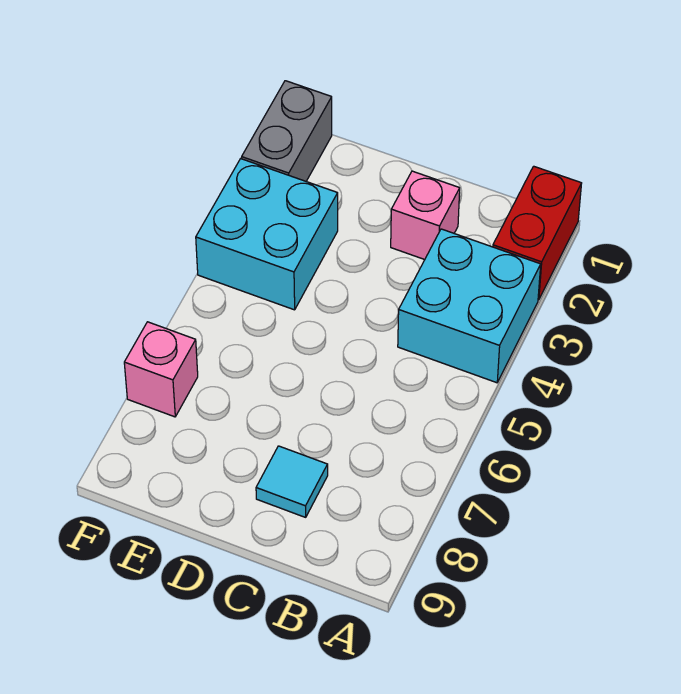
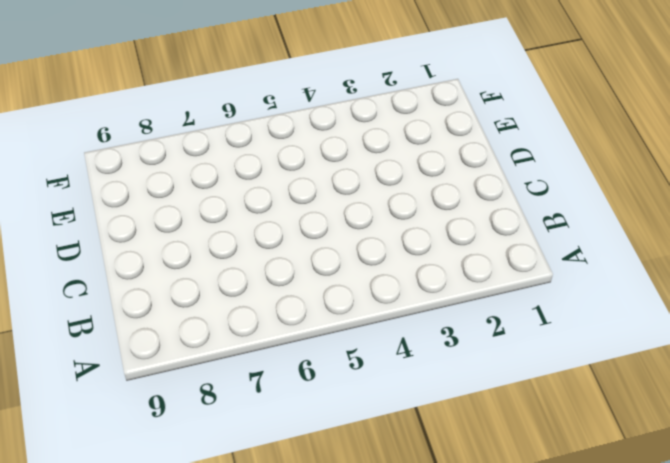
none -> red 1x2 brick [493,166,582,300]
none -> cyan 2x2 brick [398,229,541,383]

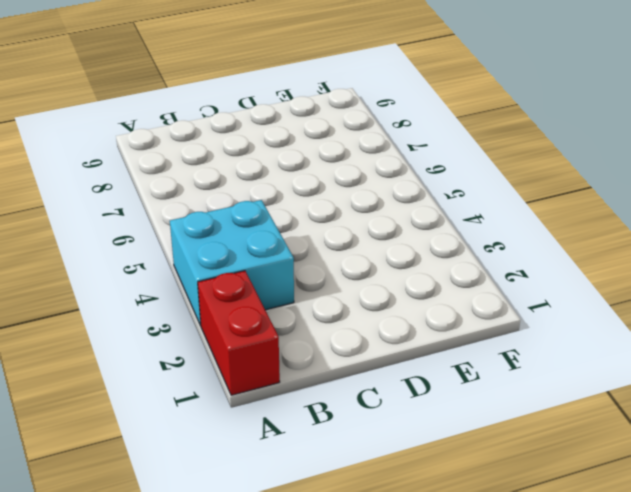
none -> pink 1x1 brick [391,171,460,260]
none -> cyan 1x1 tile [256,446,328,517]

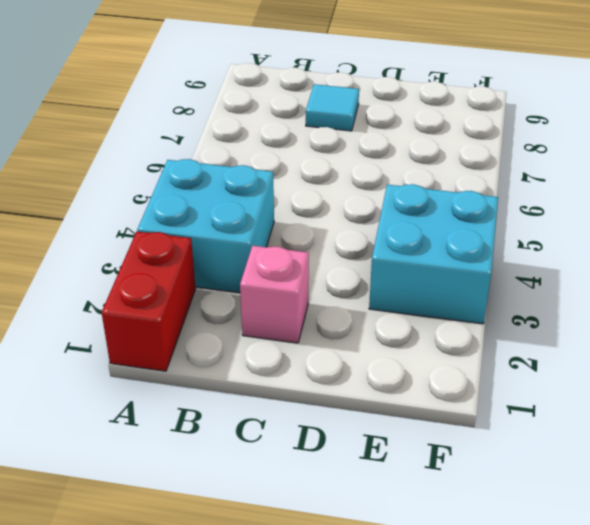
none -> grey 1x2 brick [242,81,332,181]
none -> pink 1x1 brick [124,322,198,417]

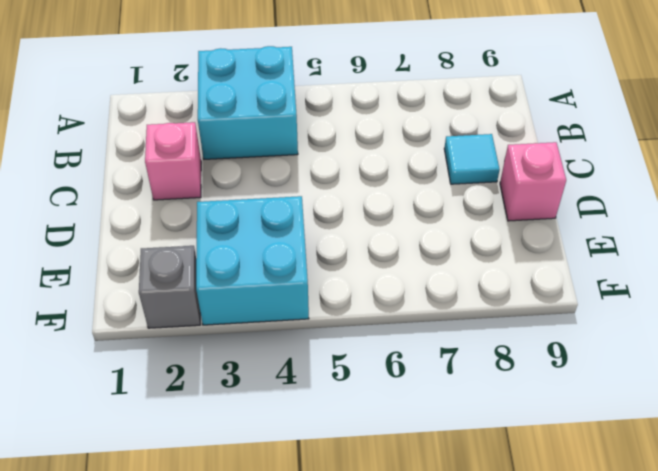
pink 1x1 brick [500,142,566,221] -> pink 1x1 brick moved to [124,322,198,417]
grey 1x1 brick [139,246,200,328] -> grey 1x2 brick [242,81,332,181]
none -> red 1x2 brick [493,166,582,300]

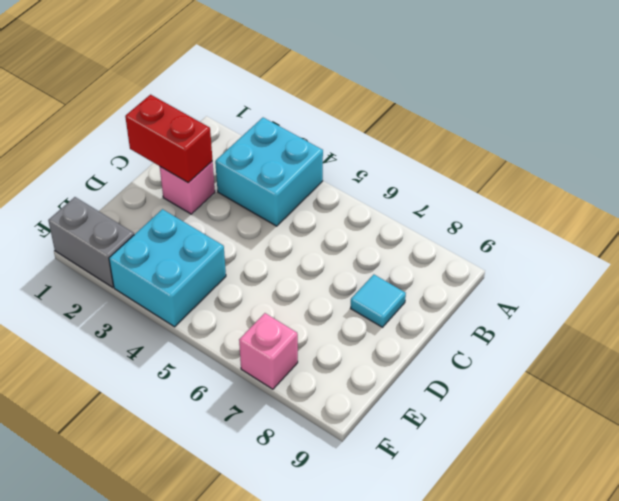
red 1x2 brick [125,95,213,183] -> red 1x2 brick moved to [493,166,582,300]

